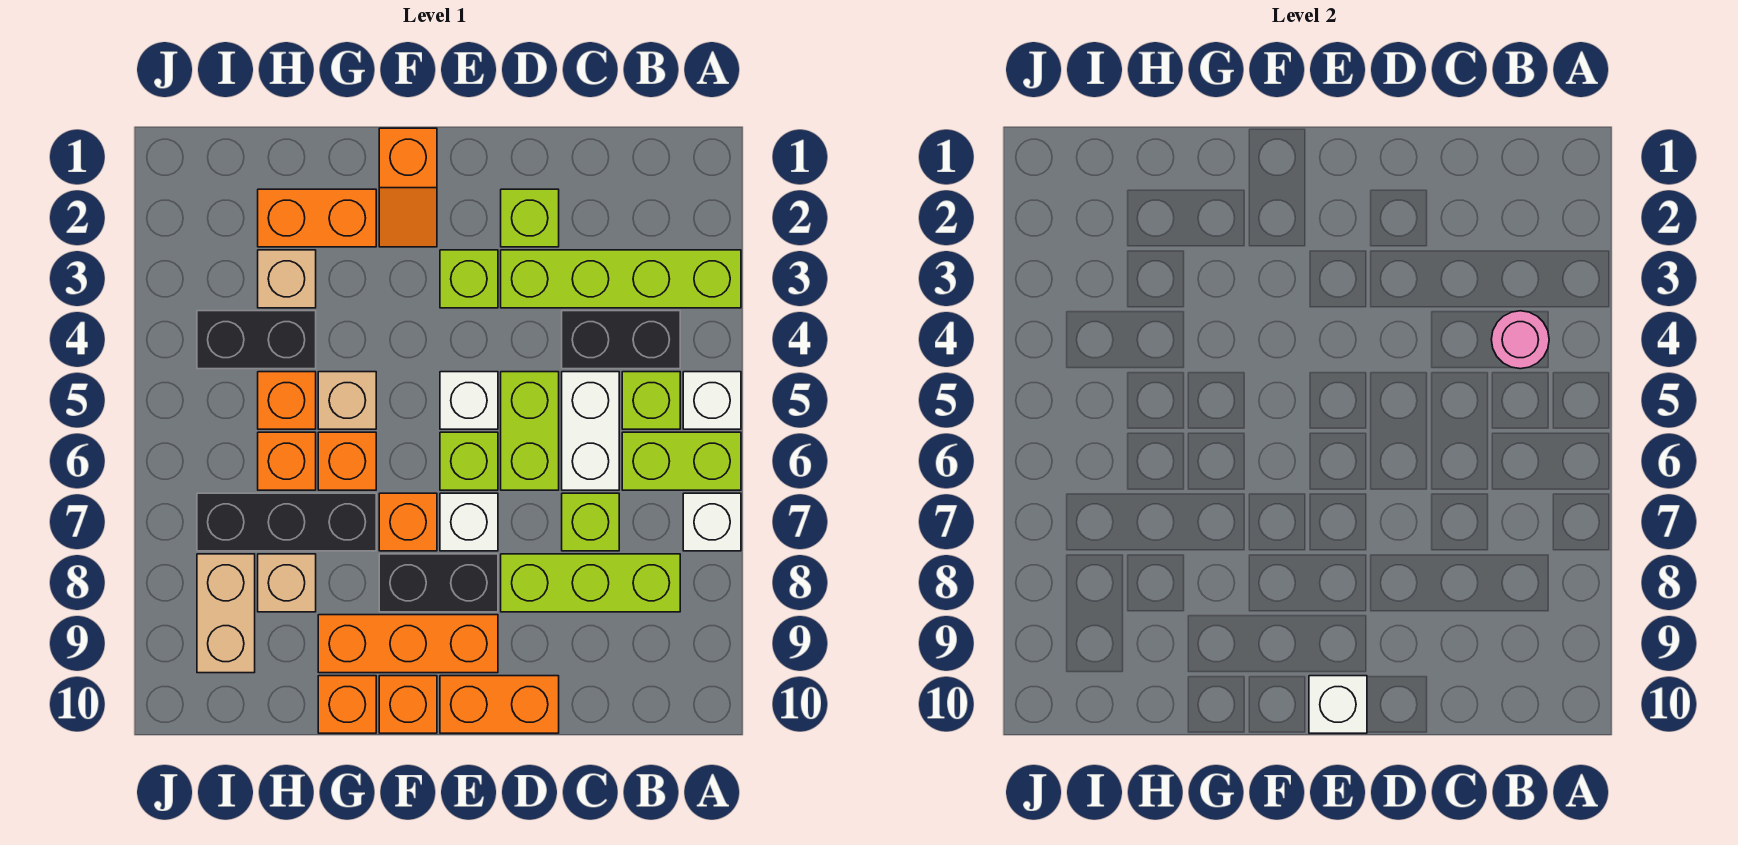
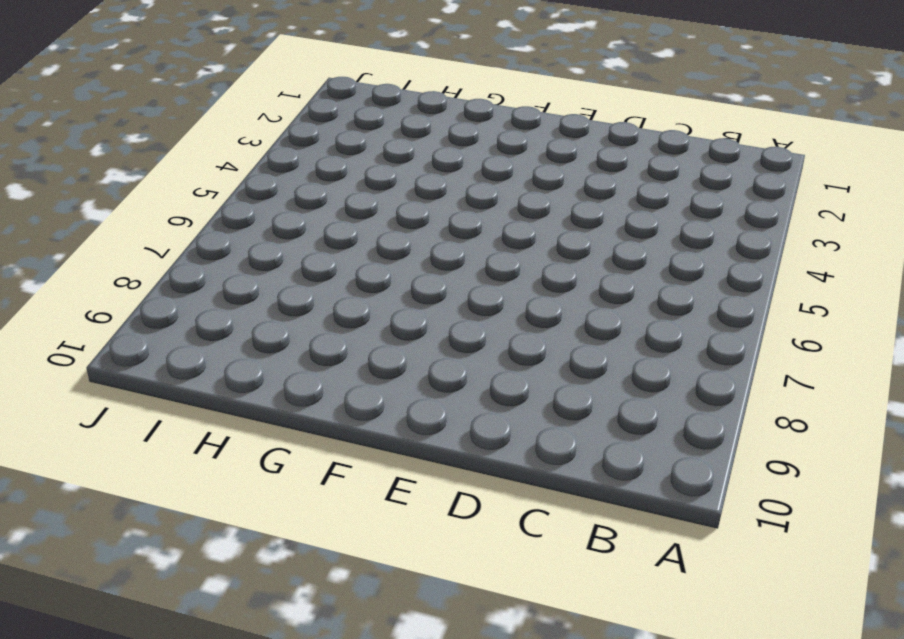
none -> lime 1x4 brick [501,250,741,308]
none -> white 1x1 brick [683,372,741,429]
none -> lime 1x2 brick [622,432,741,490]
none -> white 1x1 brick [683,493,741,551]

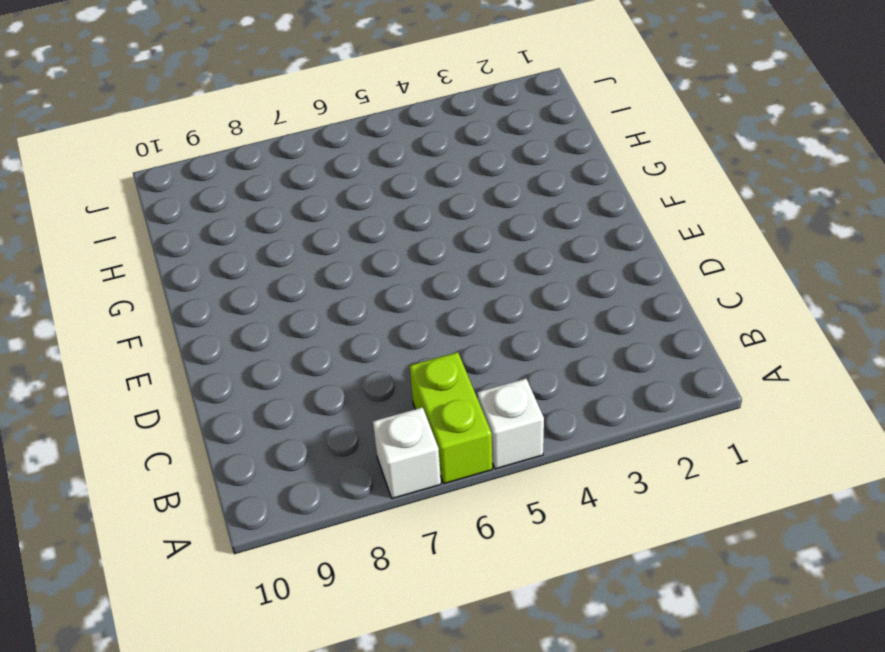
none -> lime 1x4 brick [501,250,741,308]
none -> black 1x2 brick [562,311,680,369]
none -> lime 1x1 brick [622,372,680,429]
none -> lime 1x3 brick [501,554,680,612]

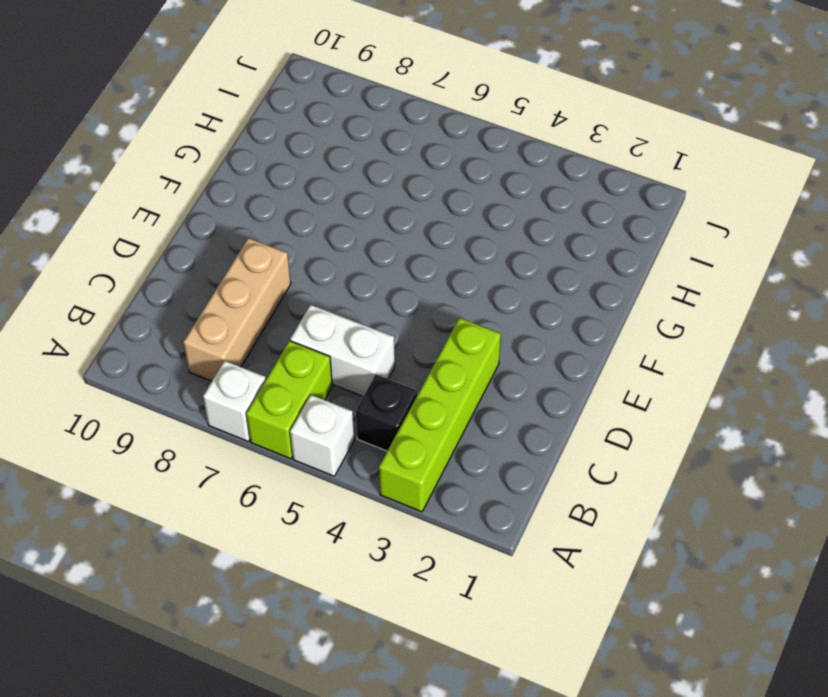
black 1x1 brick [356,375,417,451] -> black 1x2 brick [562,311,680,369]
tan 1x3 brick [183,238,291,381] -> lime 1x3 brick [501,554,680,612]
none -> lime 1x1 brick [622,372,680,429]
none -> lime 1x1 brick [562,493,619,551]
none -> lime 1x1 brick [501,189,559,247]
none -> lime 1x2 brick [501,372,559,490]

